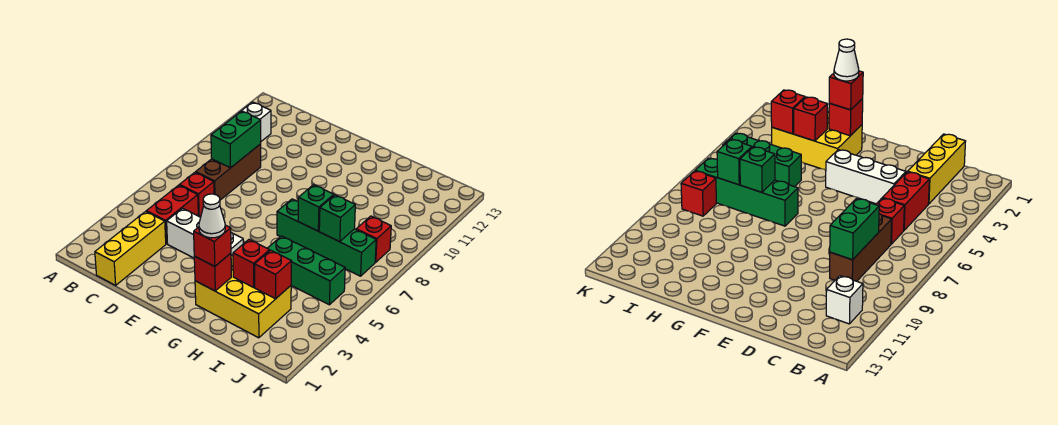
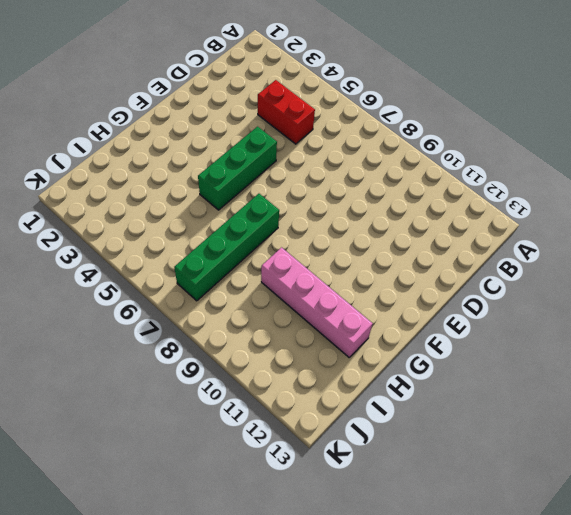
green 1x3 brick [198,127,277,210] -> green 1x3 brick moved to [267,236,345,305]
pink 1x4 brick [261,247,373,357] -> none
none -> white 1x1 brick [239,102,271,141]
none -> yellow 1x3 brick [95,211,166,285]
none -> red 1x1 brick [180,172,214,217]

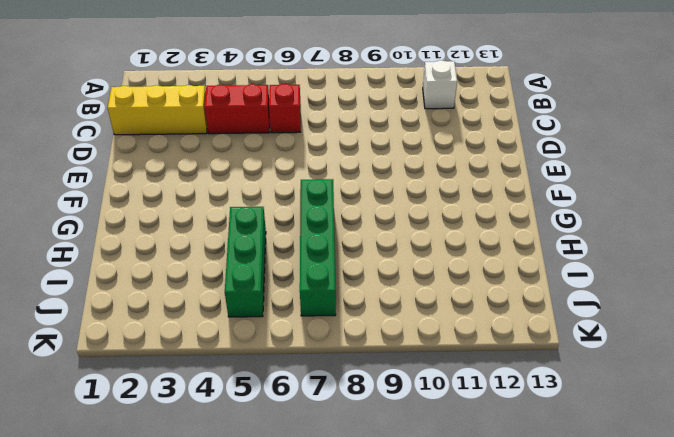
none -> brown 1x3 brick [196,144,261,200]
none -> white 1x3 brick [167,208,243,258]
none -> yellow 2x3 brick [195,255,291,338]

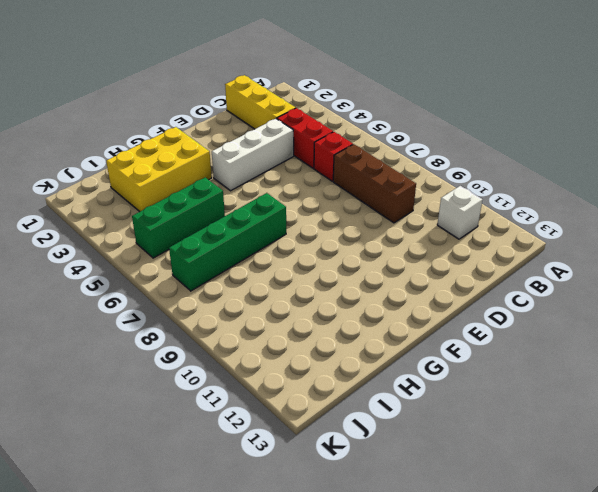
none -> red 1x1 brick [356,216,391,262]
none -> green 1x2 brick [211,111,261,168]
none -> red 1x1 brick [194,253,231,291]

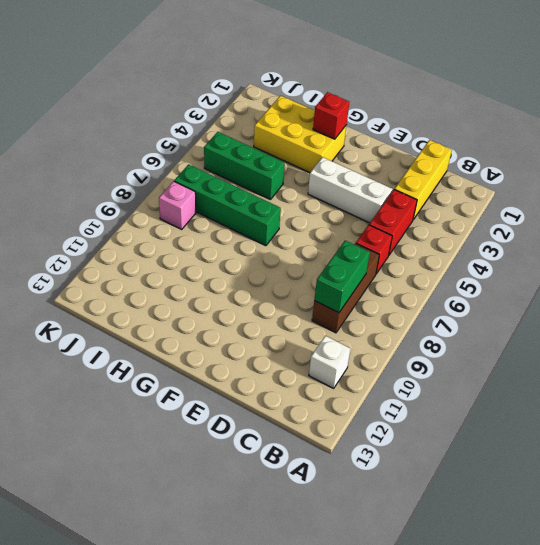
pink 1x1 brick [159,181,196,229] -> red 1x1 brick [356,216,391,262]
none -> red 1x1 brick [233,240,270,287]
none -> green 1x1 brick [298,185,334,231]
none -> red 1x1 brick [255,250,291,299]

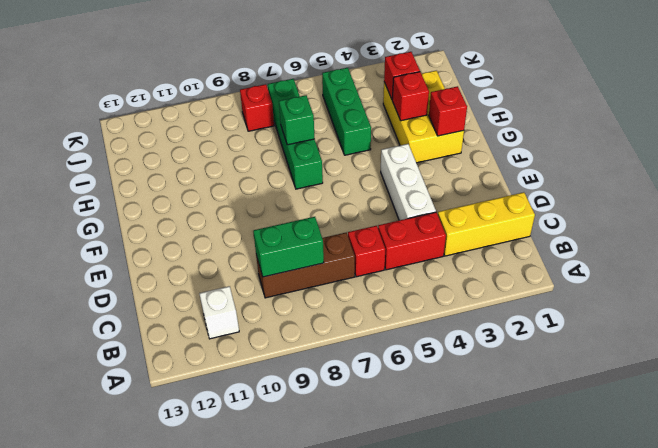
none -> green 1x1 brick [319,195,355,242]
none -> red 1x1 brick [194,225,231,266]
none -> white 1x1 cone [199,194,225,238]

